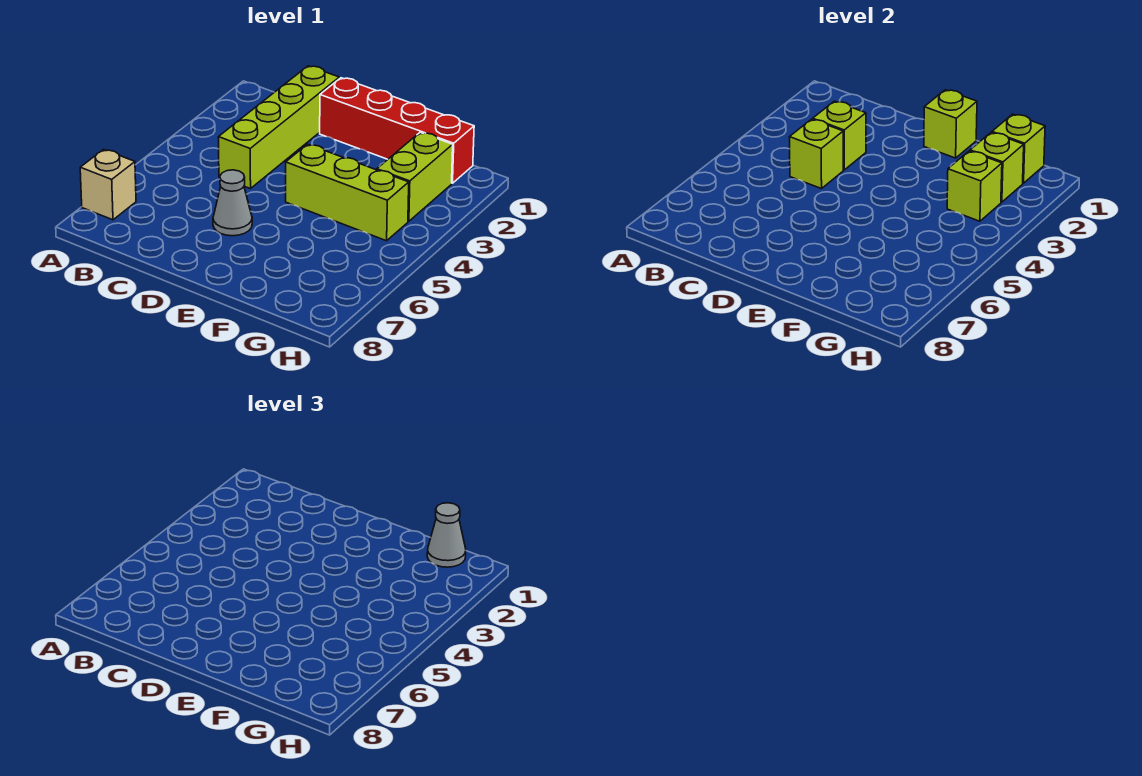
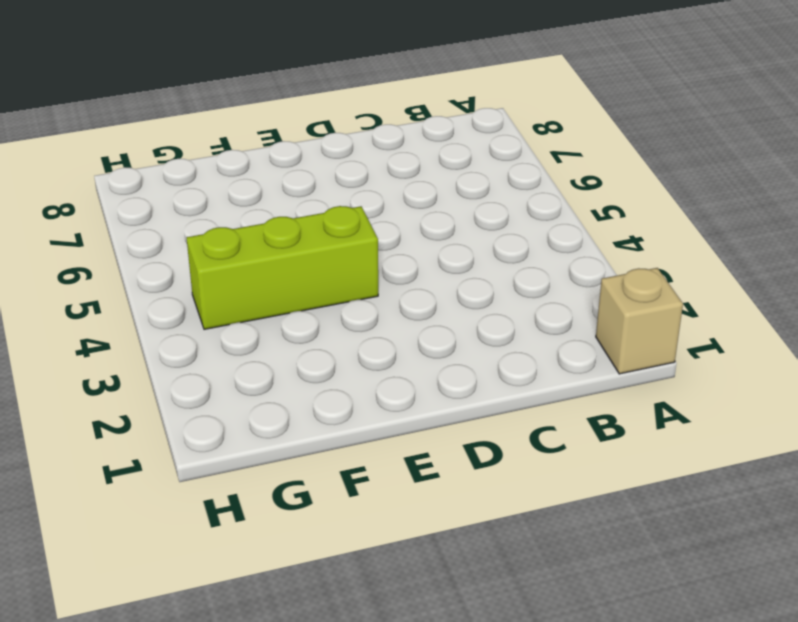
tan 1x1 brick [596,268,683,374] -> tan 1x1 brick moved to [80,149,136,220]
none -> lime 1x4 brick [218,66,339,189]
none -> red 1x4 brick [320,78,474,183]
none -> grey 1x1 cone [213,170,252,236]

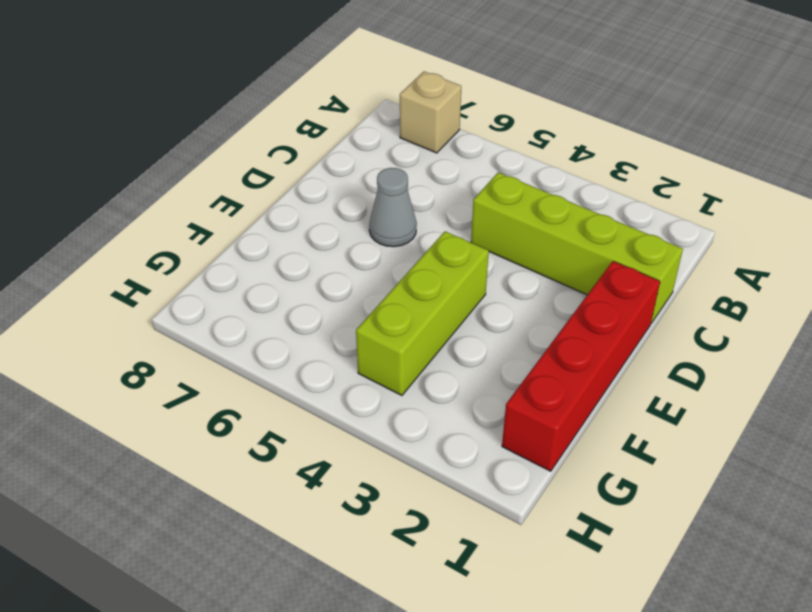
none -> lime 1x2 brick [377,132,453,221]
none -> lime 1x1 brick [813,101,866,170]
none -> lime 1x1 brick [789,119,843,189]

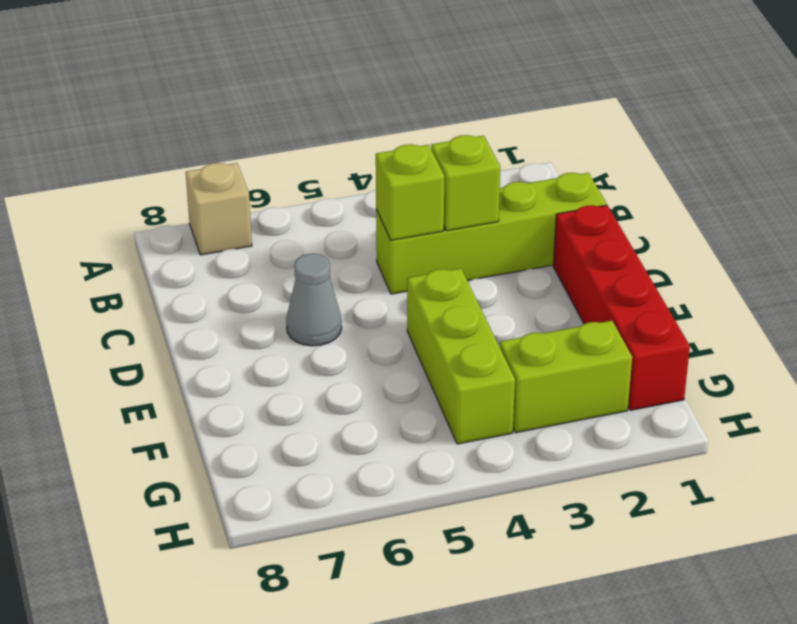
none -> lime 1x1 brick [924,90,977,158]
none -> lime 1x1 brick [992,114,1045,183]
none -> lime 1x1 brick [970,132,1024,202]

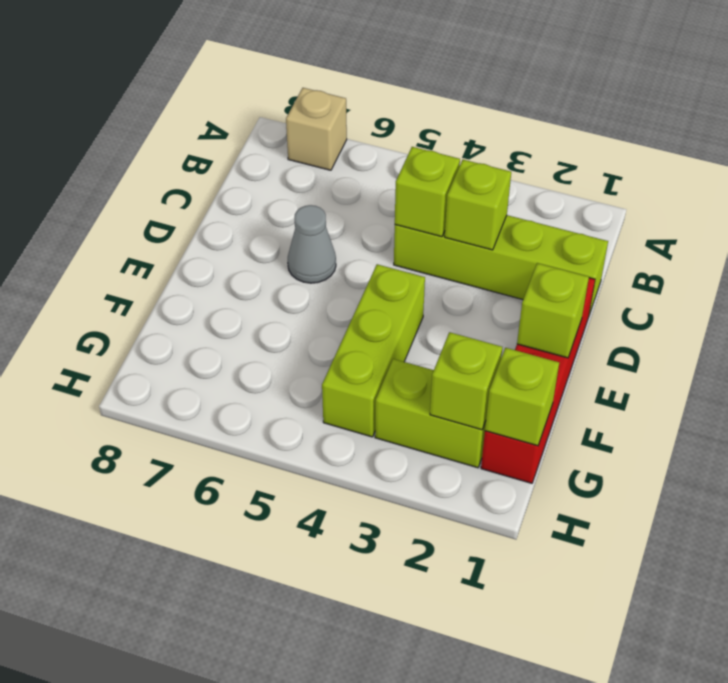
none -> lime 1x1 brick [947,151,1002,221]
none -> grey 1x1 cone [427,503,466,567]

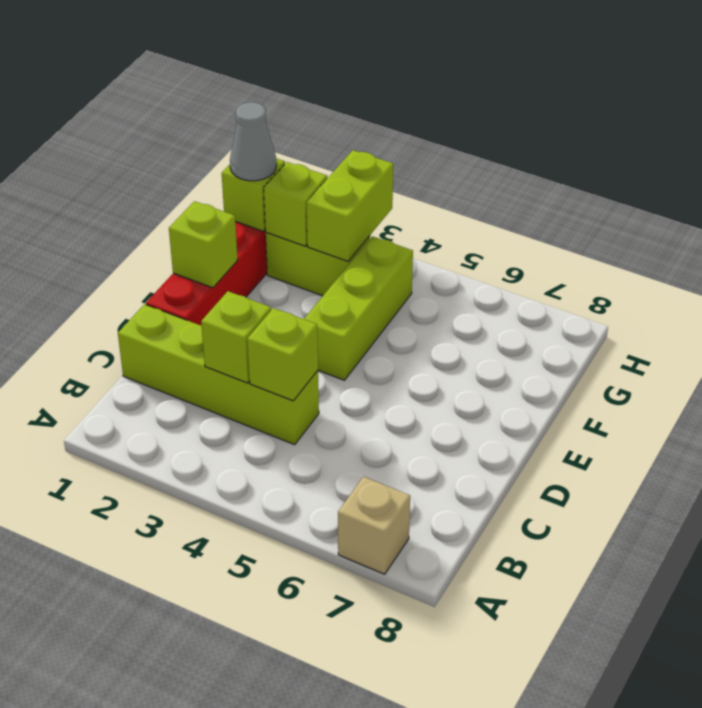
lime 1x2 brick [307,150,393,261] -> lime 1x1 brick [947,151,1002,221]
none -> grey 1x1 cone [213,170,252,236]

